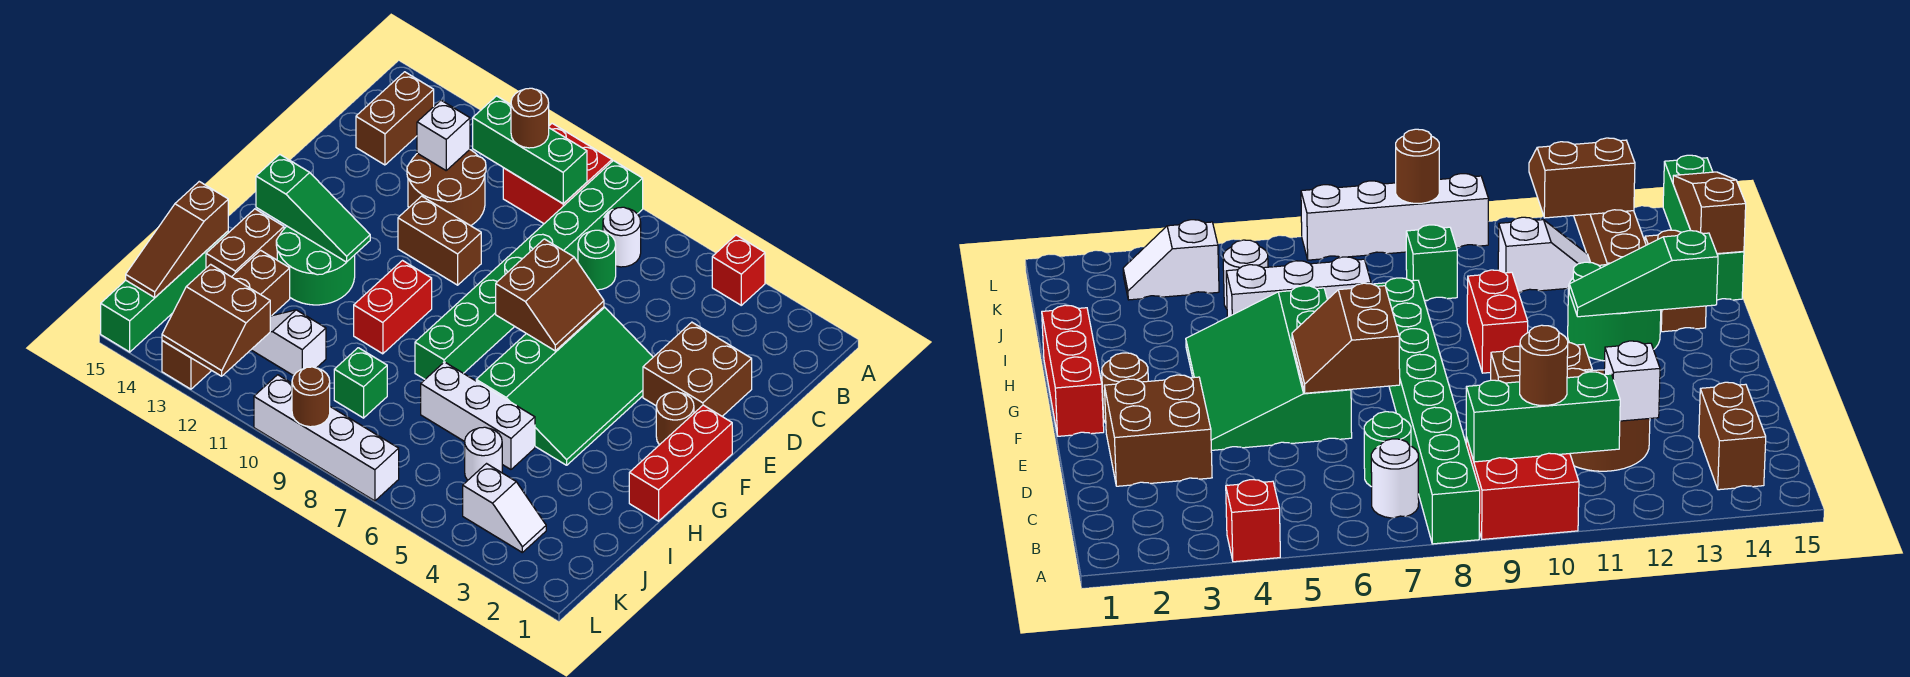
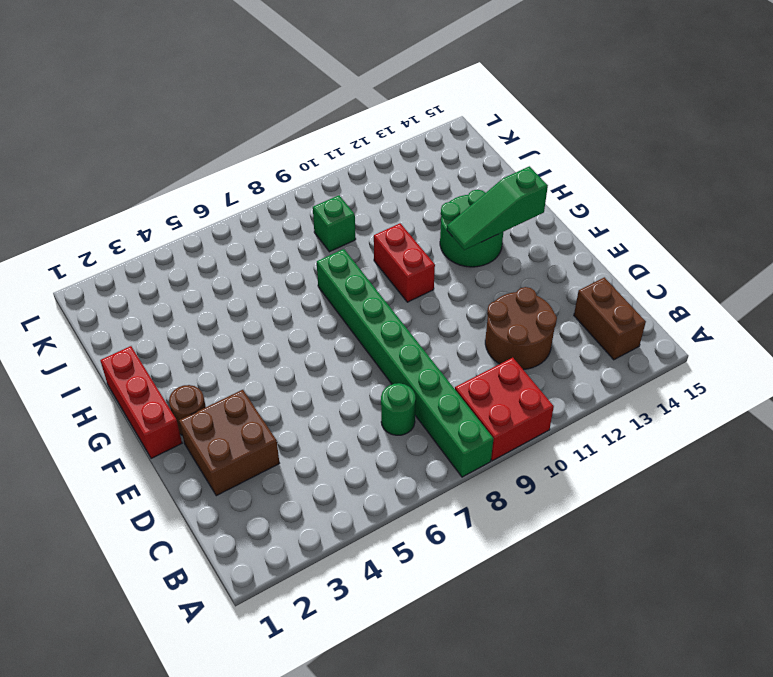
none -> red 1x1 brick [712,235,765,305]
none -> white 1x1 round brick [603,207,641,267]
none -> green 3x4 slope [476,307,653,465]
none -> brown 1x2 brick [398,196,481,285]

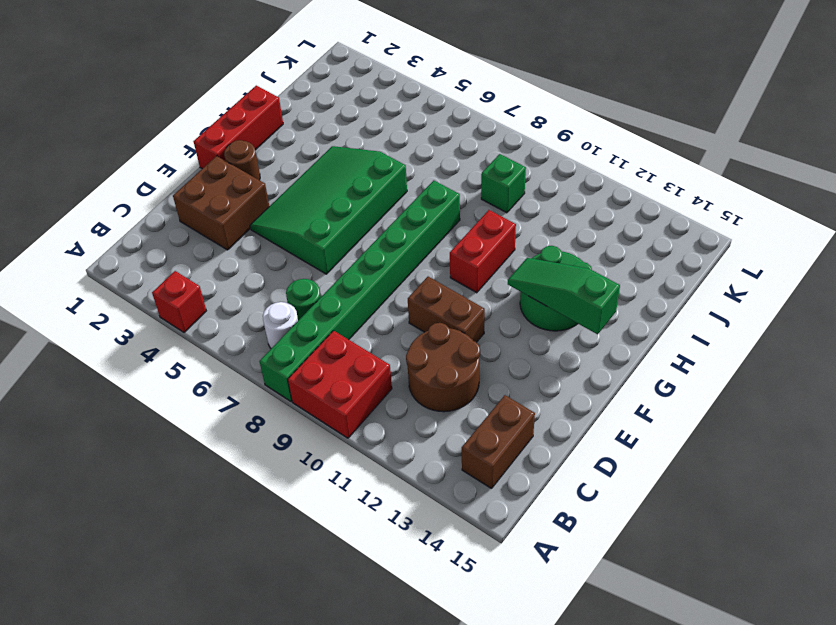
none -> brown 1x2 brick [206,209,284,277]
none -> white 1x3 brick [421,362,535,469]
none -> brown 1x4 brick [162,250,290,389]
none -> green 1x4 brick [101,231,228,352]

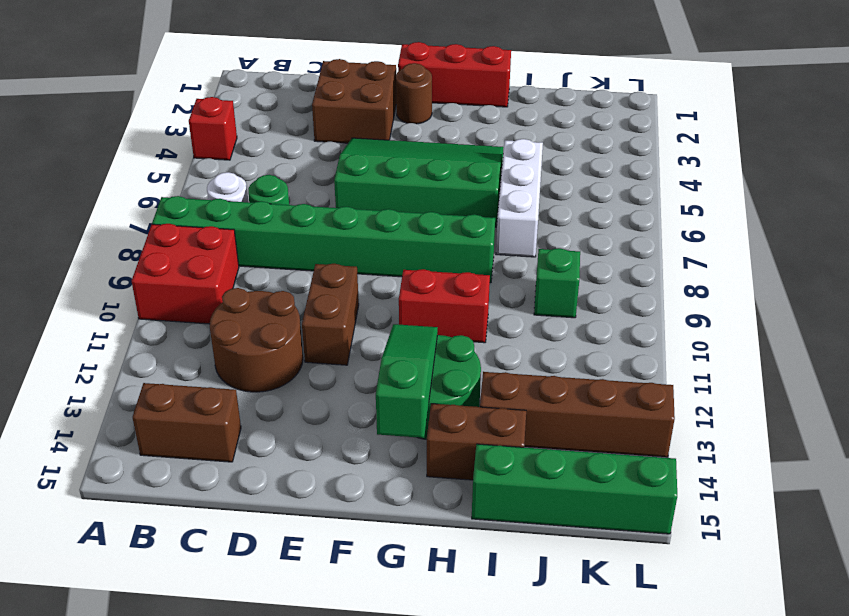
none -> white 1x1 round brick [465,427,502,480]
none -> white 1x2 slope [251,310,326,376]
none -> white 1x2 slope [463,464,546,552]
none -> white 1x4 brick [254,375,399,501]

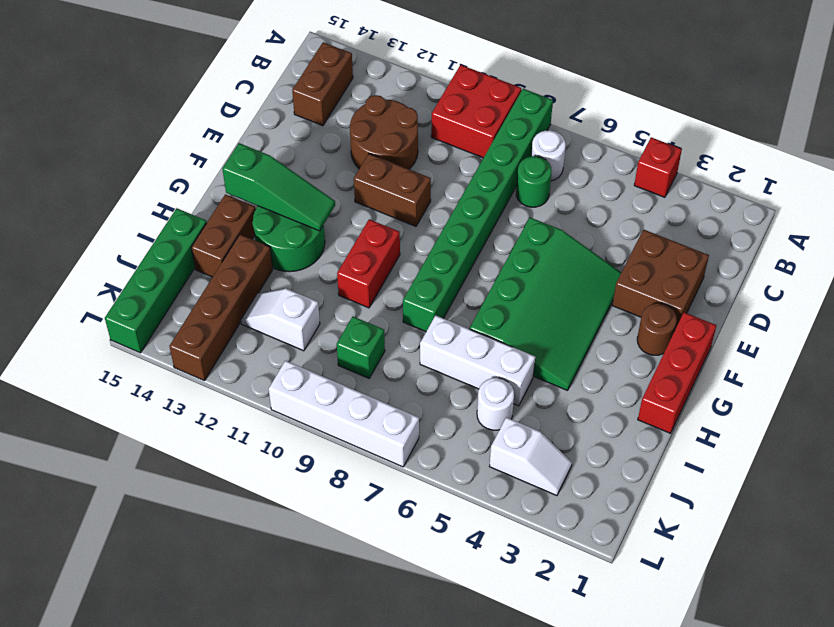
none -> green 1x3 brick [473,96,587,204]
none -> white 1x1 brick [417,100,470,170]
none -> brown 2x2 slope [496,239,604,351]
none -> brown 1x3 slope [126,182,228,297]

